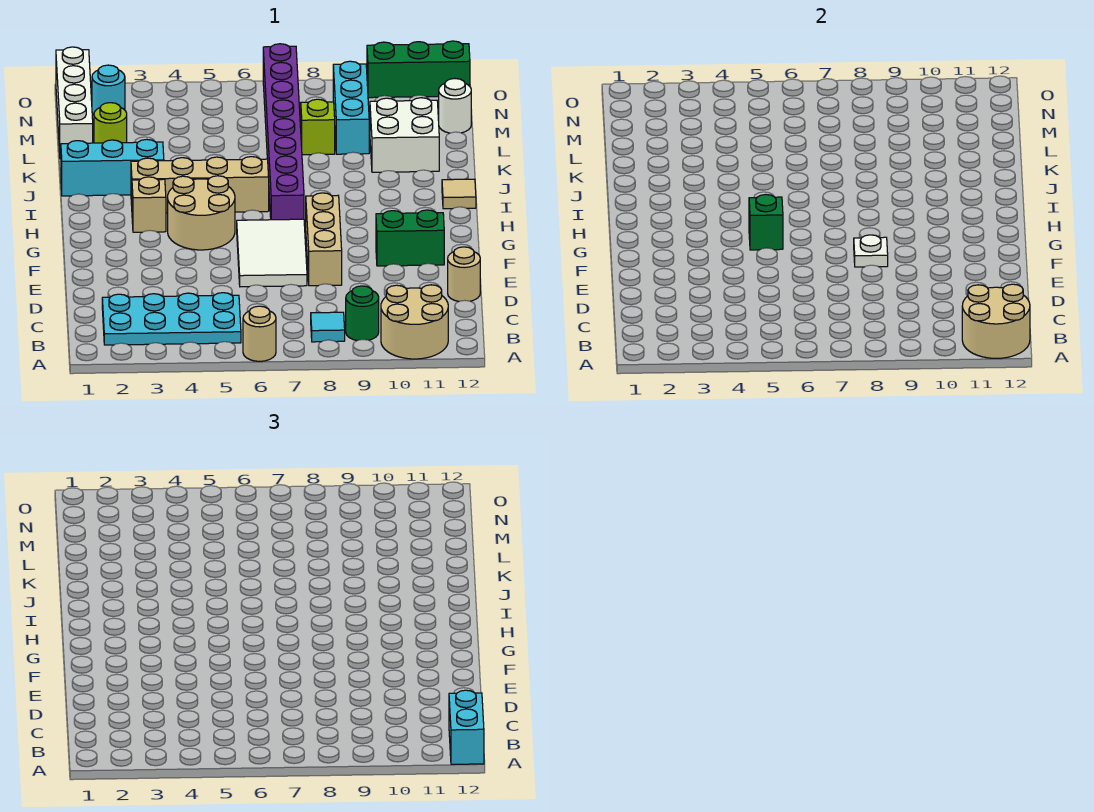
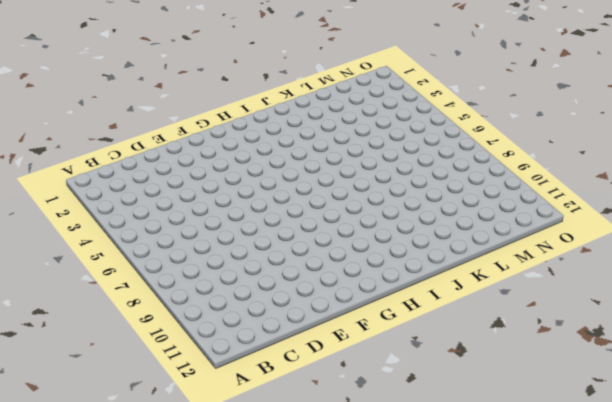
none -> tan 1x1 round brick [243,306,276,361]
none -> tan 2x2 round brick [381,285,448,359]
none -> cyan 2x4 plate [102,293,241,345]

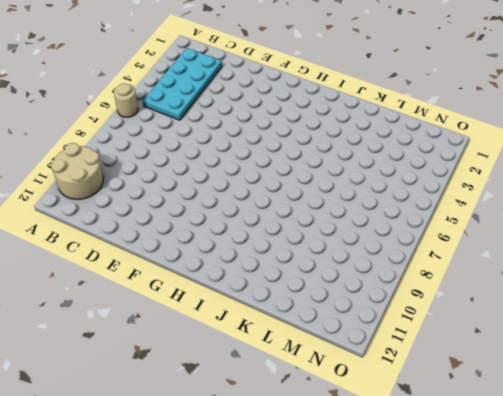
none -> cyan 1x1 tile [311,312,345,342]
none -> green 1x1 round brick [346,286,379,340]
none -> tan 1x1 round brick [448,247,480,301]

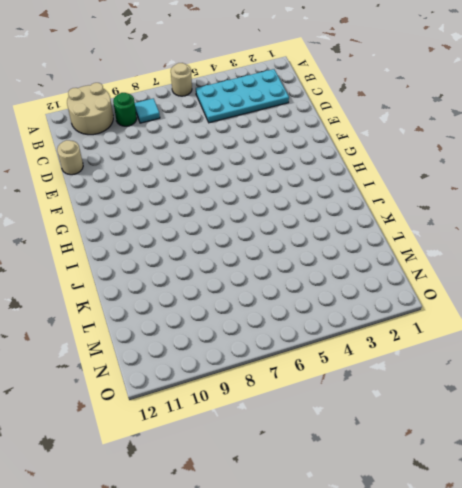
none -> white 2x3 tile [237,219,307,287]
none -> tan 1x3 brick [306,193,342,286]
none -> green 1x2 brick [376,210,444,266]

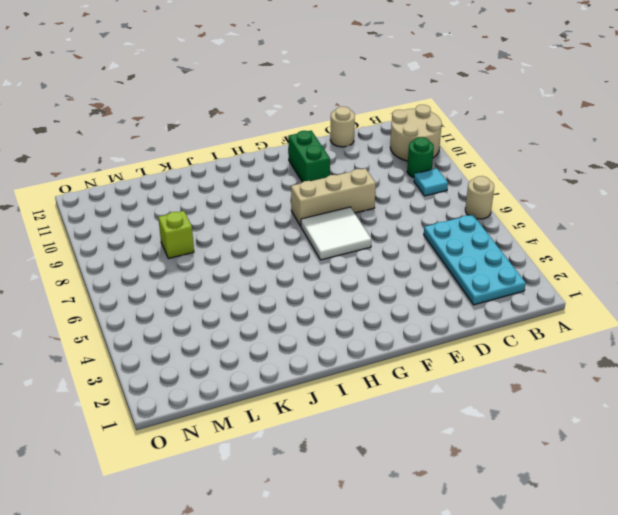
white 2x2 tile [301,207,372,260] -> white 2x3 tile [237,219,307,287]
none -> tan 2x2 round brick [168,176,235,250]
none -> tan 1x1 brick [132,177,166,232]
none -> purple 1x8 brick [263,44,304,220]

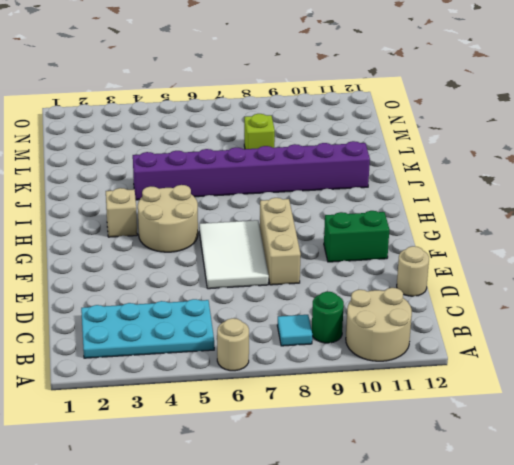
purple 1x8 brick [133,141,370,200] -> purple 1x8 brick turned to [263,44,304,220]
none -> tan 1x4 brick [131,157,269,213]
none -> tan 1x1 tile [442,179,476,209]
none -> cyan 1x3 brick [61,139,164,196]

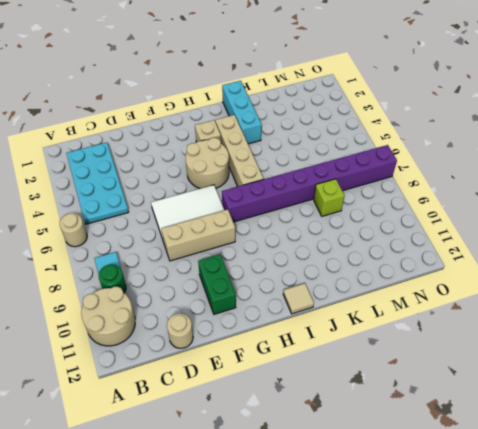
none -> white 2x2 brick [370,98,439,172]
none -> white 1x4 brick [56,47,93,159]
none -> lime 1x1 round brick [94,103,127,143]

